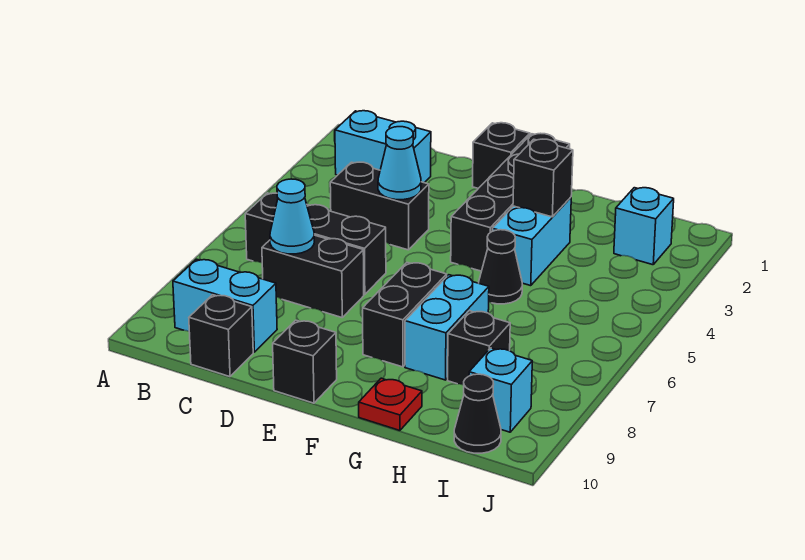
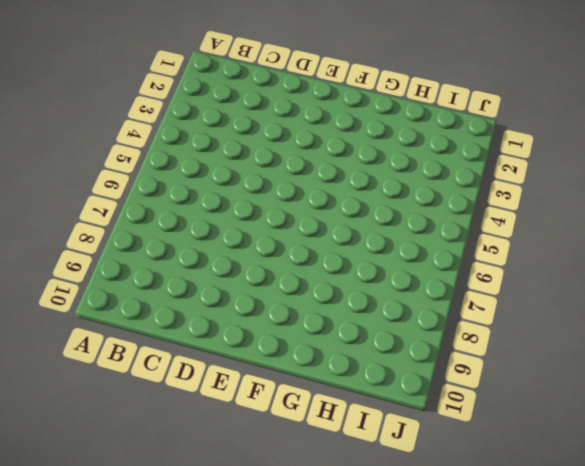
none -> cyan 1x2 brick [335,111,431,183]
none -> black 1x3 brick [245,193,386,295]
none -> cyan 1x2 brick [173,259,277,352]

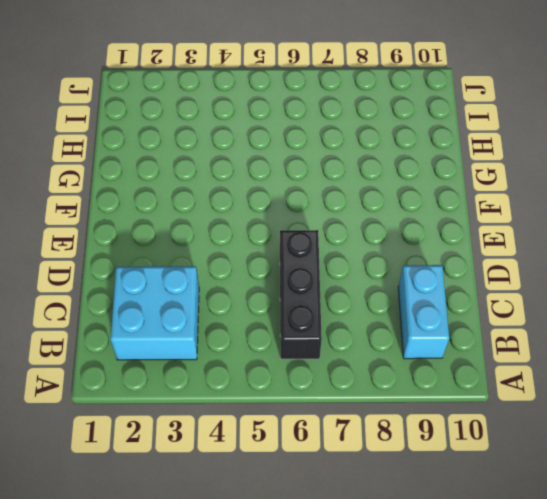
cyan 2x2 brick [111,266,199,360] -> cyan 1x2 brick [335,111,431,183]
none -> black 1x2 brick [330,162,429,250]
none -> black 1x2 brick [262,235,364,317]
none -> black 1x1 brick [189,295,253,377]

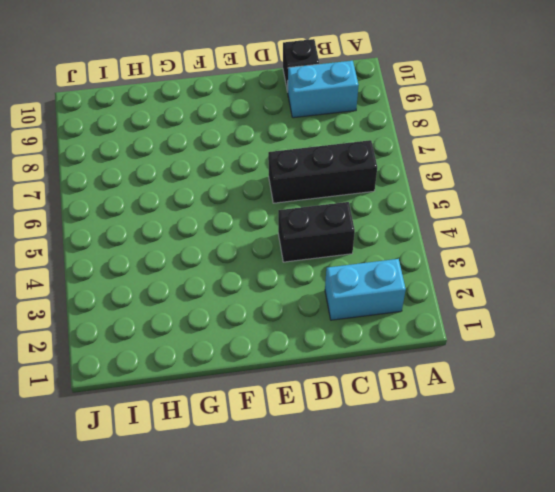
none -> black 1x2 brick [262,235,364,317]
none -> black 1x1 brick [473,123,530,188]
none -> black 1x1 brick [273,320,337,403]

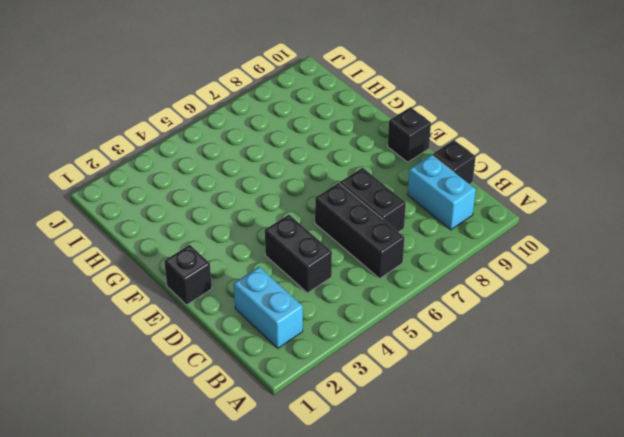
none -> black 1x4 brick [451,133,570,271]
none -> black 1x2 brick [363,263,447,367]
none -> cyan 1x2 brick [492,197,571,286]

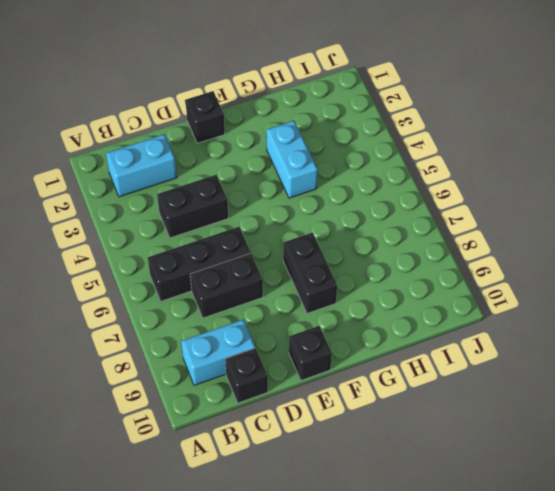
none -> black 1x4 brick [451,133,570,271]
none -> black 1x1 cone [479,230,522,304]
none -> cyan 1x2 brick [405,275,489,380]

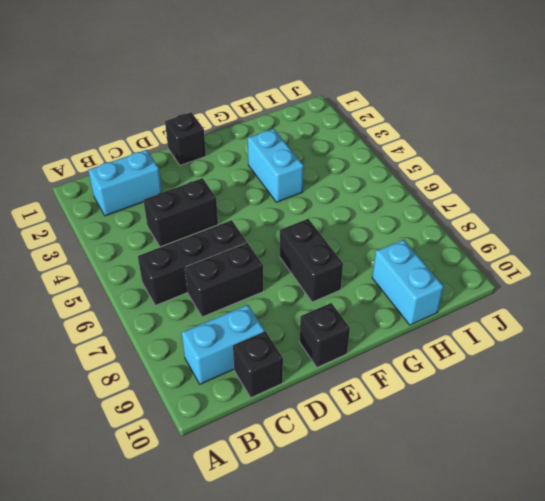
cyan 1x2 brick [372,239,444,325] -> cyan 1x2 brick moved to [405,275,489,380]
none -> black 1x4 brick [451,133,570,271]
none -> black 1x1 cone [479,230,522,304]
none -> red 1x1 plate [359,378,422,430]

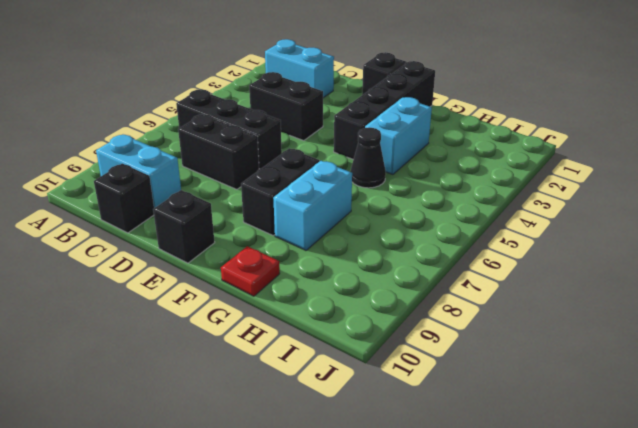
none -> black 1x1 brick [448,311,510,385]
none -> cyan 1x1 brick [614,188,674,265]
none -> cyan 1x1 brick [469,348,532,432]

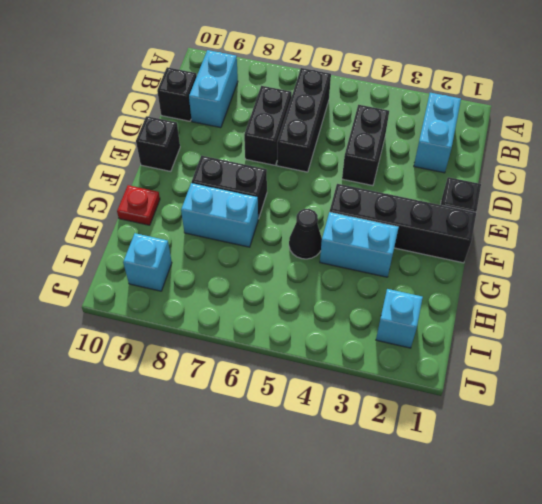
none -> black 1x1 brick [448,311,510,385]
none -> black 1x1 cone [454,374,501,453]
none -> cyan 1x1 cone [270,179,314,254]

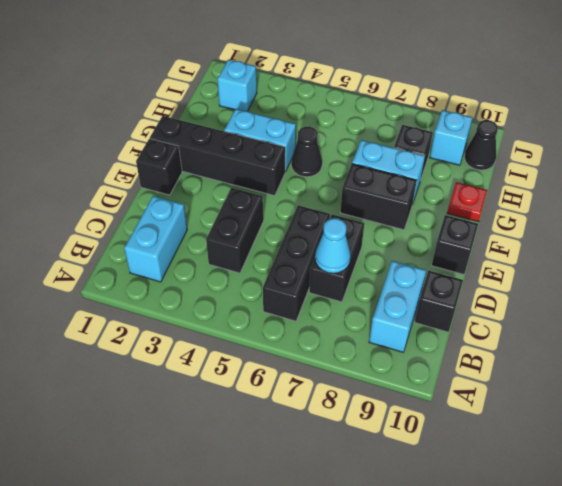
none -> cyan 1x1 cone [378,127,421,200]
none -> black 1x1 brick [513,139,573,217]

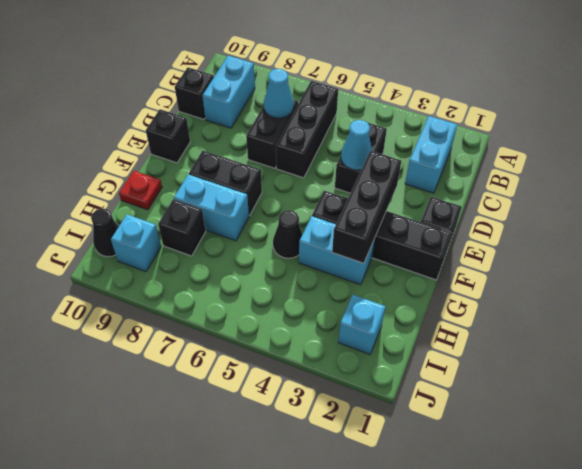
black 1x3 brick [332,151,401,263] -> black 1x1 brick [513,139,573,217]

